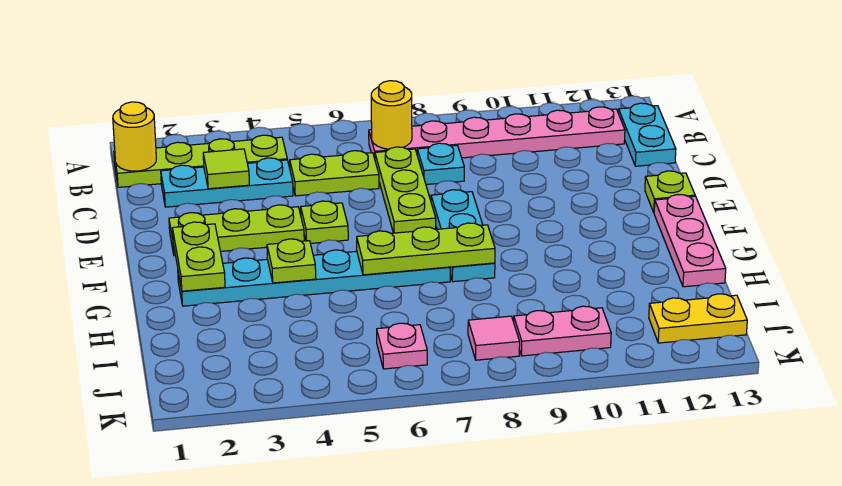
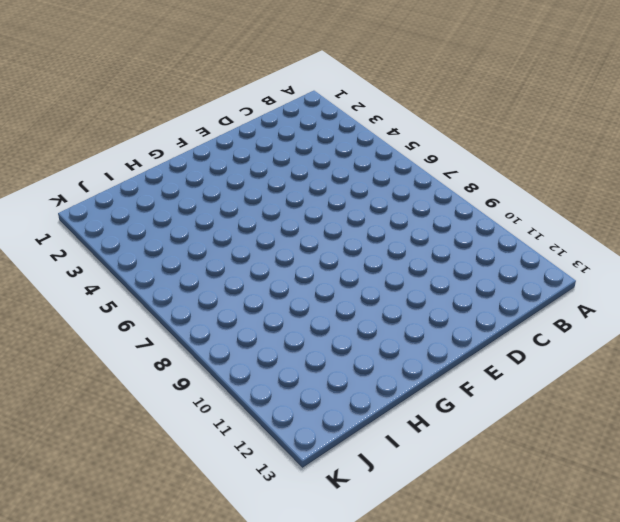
none -> lime 1x4 plate [114,135,287,187]
none -> pink 1x6 plate [369,107,625,158]
none -> cyan 1x2 plate [618,103,676,166]

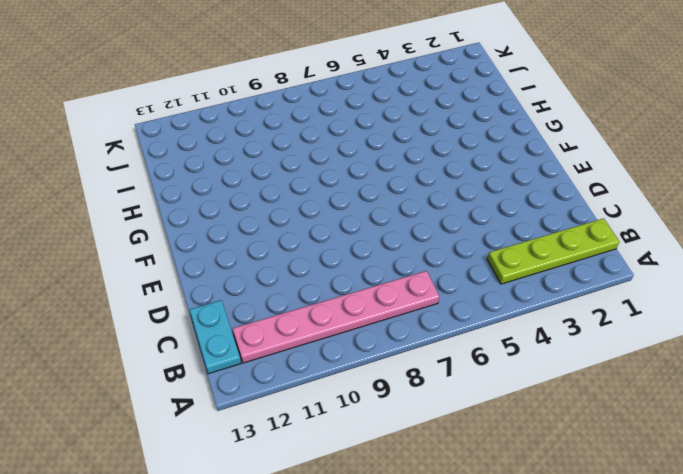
none -> cyan 1x3 plate [161,158,293,207]
none -> lime 1x2 plate [290,151,379,196]
none -> lime 1x3 plate [375,147,436,233]

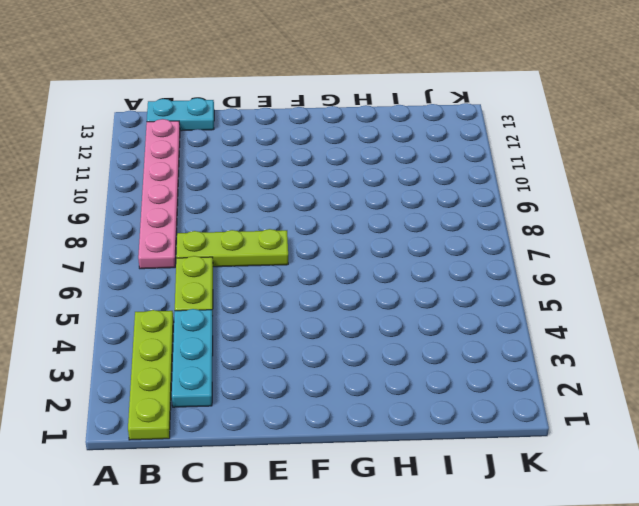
none -> cyan 1x1 plate [417,143,464,184]
none -> lime 1x3 plate [169,205,304,256]
none -> lime 1x1 plate [301,201,348,243]

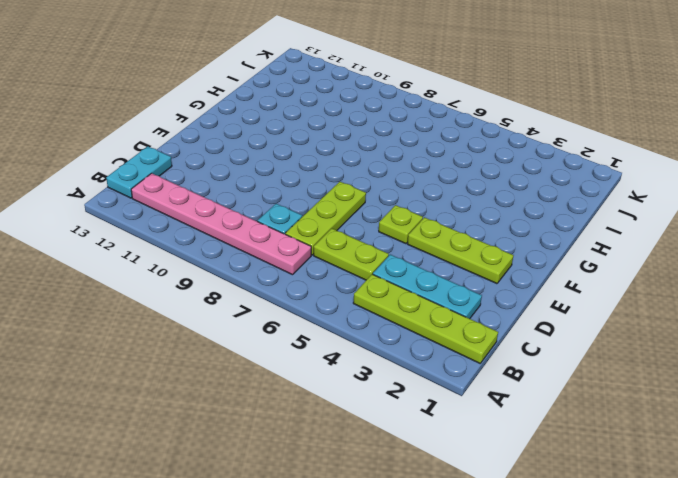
none -> cyan 1x3 plate [431,190,495,282]
none -> lime 1x1 plate [645,171,695,212]
none -> pink 1x3 plate [654,194,726,287]

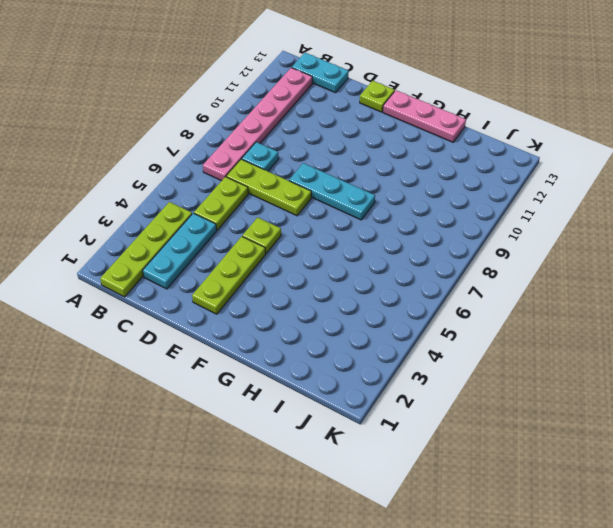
none -> cyan 1x6 plate [178,250,450,306]
none -> pink 1x1 plate [377,323,427,369]
none -> pink 1x1 tile [468,316,520,360]

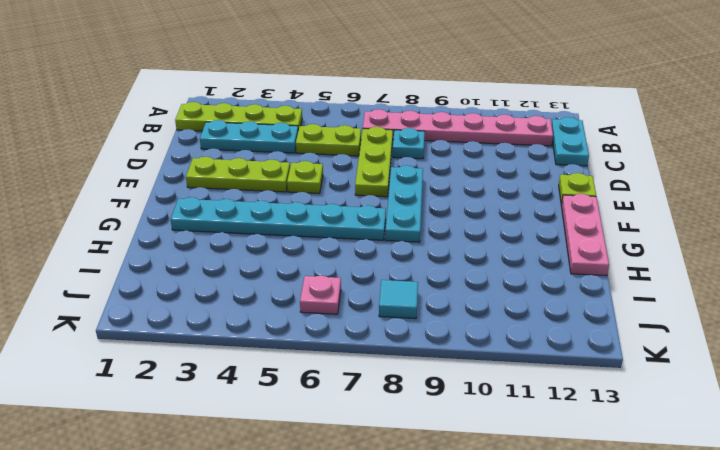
cyan 1x1 tile [379,280,418,319] -> pink 1x1 tile [468,316,520,360]
none -> pink 1x2 plate [514,306,611,356]
none -> yellow 1x2 plate [649,294,747,343]
none -> yellow 1x1 round brick [113,102,156,171]

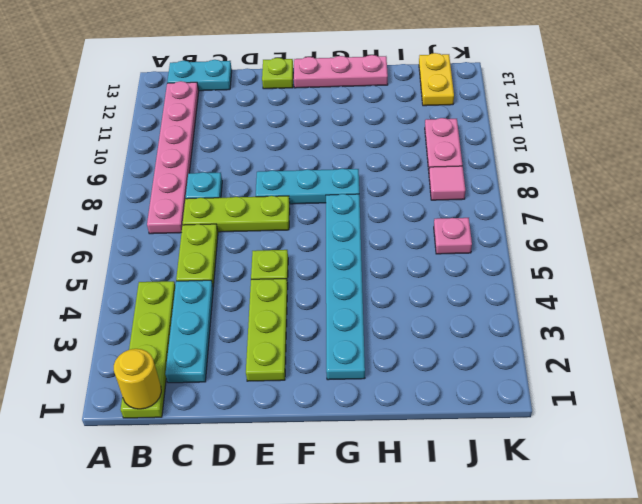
none -> yellow 1x1 round brick [371,81,412,149]
none -> lime 1x1 tile [203,149,249,189]
none -> lime 1x2 plate [173,222,225,291]

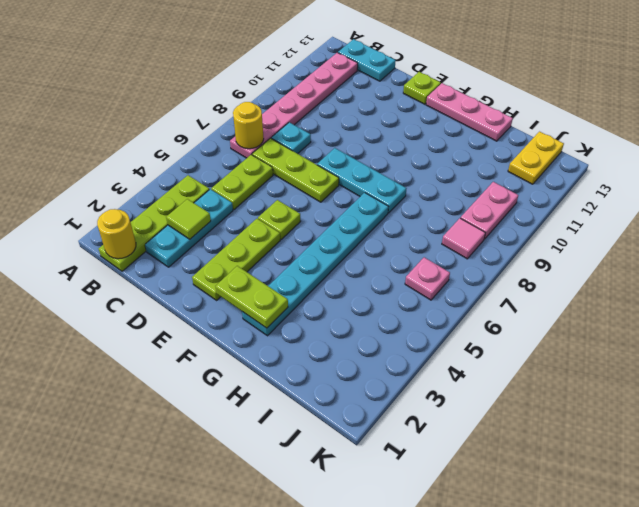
none -> lime 1x1 plate [267,239,316,283]
none -> lime 1x3 plate [357,223,495,275]

